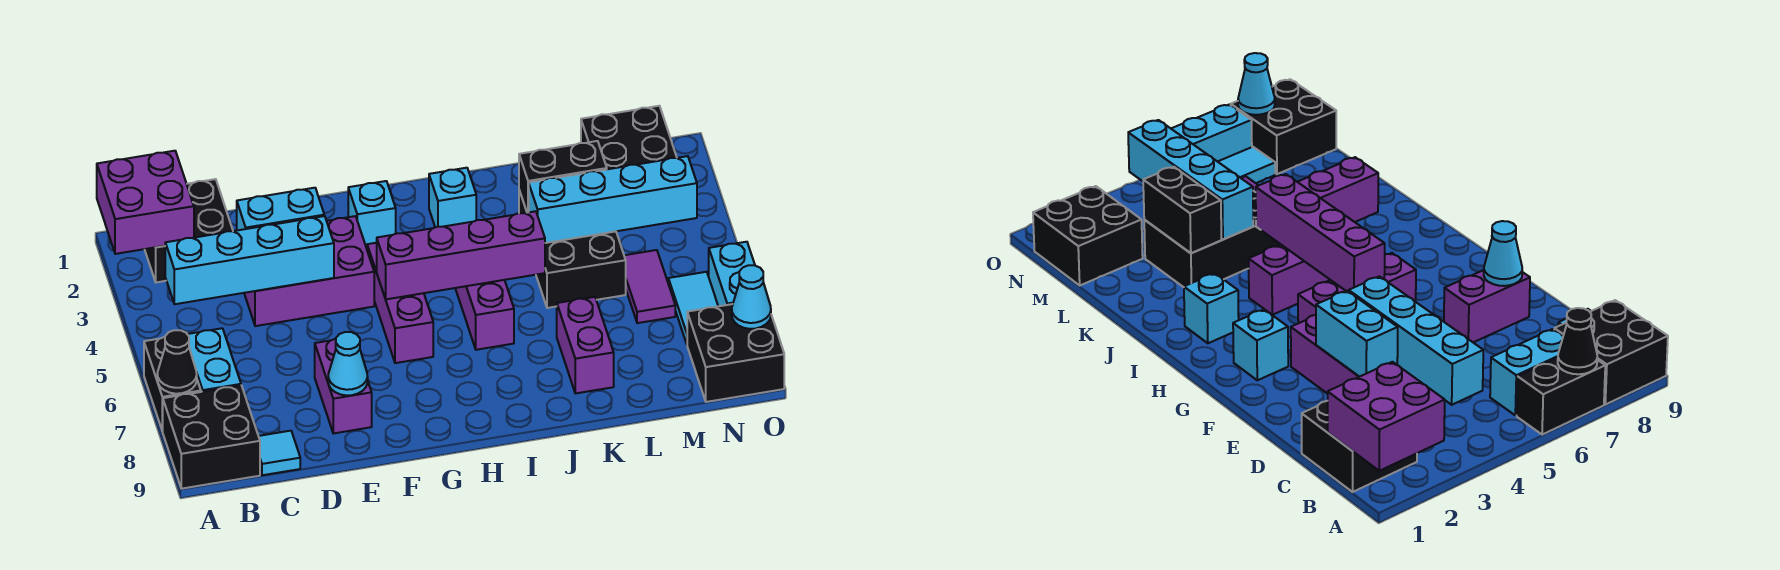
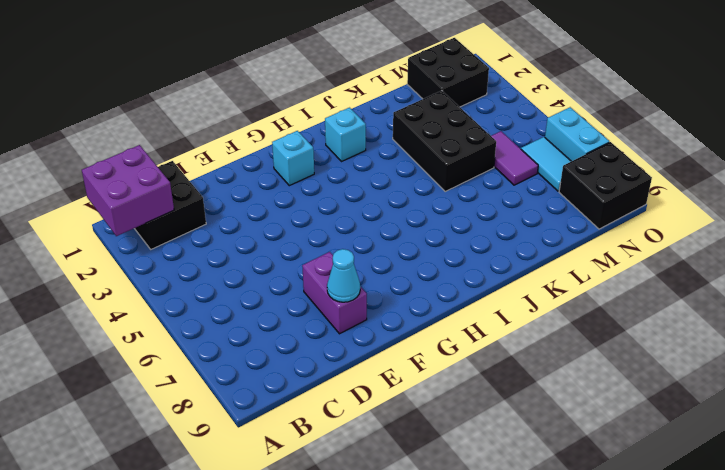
none -> black 1x2 brick [144,337,201,431]
none -> black 2x2 brick [162,385,260,489]
none -> cyan 1x2 brick [187,328,241,392]

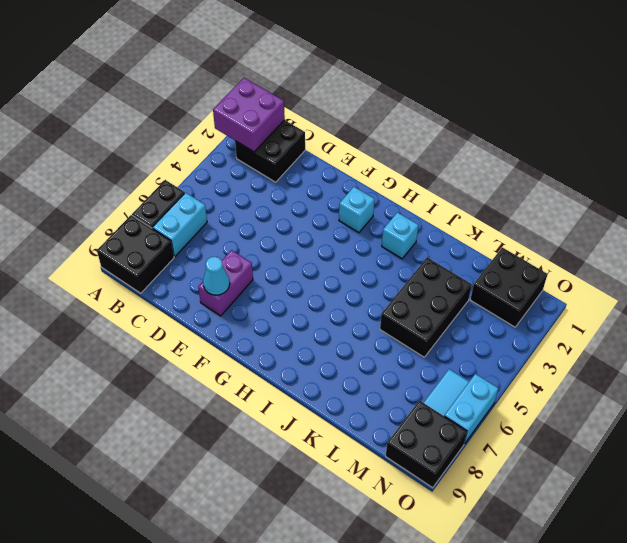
none -> cyan 1x1 tile [259,431,300,475]
none -> purple 2x3 brick [244,216,374,326]
none -> purple 1x3 brick [367,243,433,363]

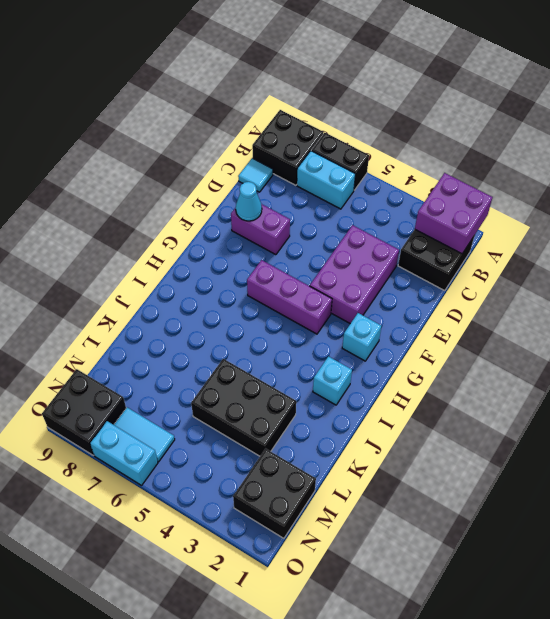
none -> purple 1x3 brick [455,280,514,350]
none -> purple 1x2 brick [557,297,614,393]
none -> purple 1x2 tile [624,250,675,323]

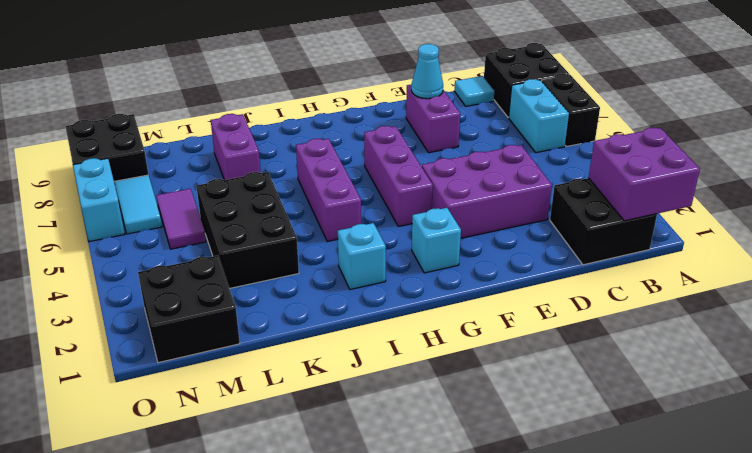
none -> black 1x1 cone [157,330,197,394]
none -> cyan 1x4 brick [165,216,334,304]
none -> cyan 1x2 brick [237,188,324,230]

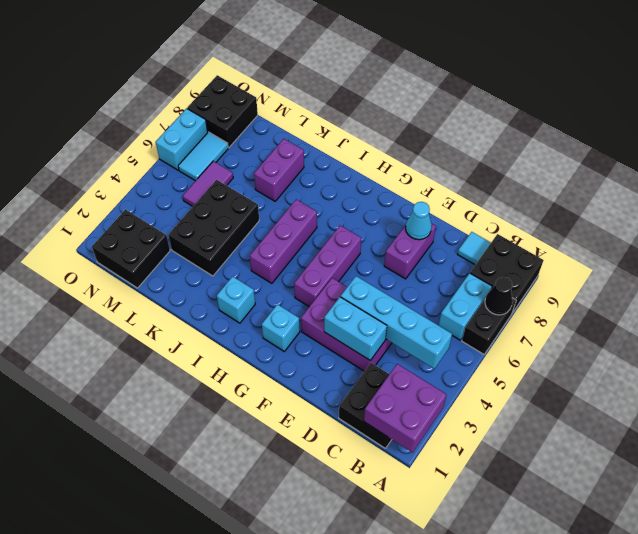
none -> purple 1x4 brick [377,211,545,299]
none -> black 1x2 brick [519,141,607,213]
none -> cyan 1x4 brick [529,156,697,243]

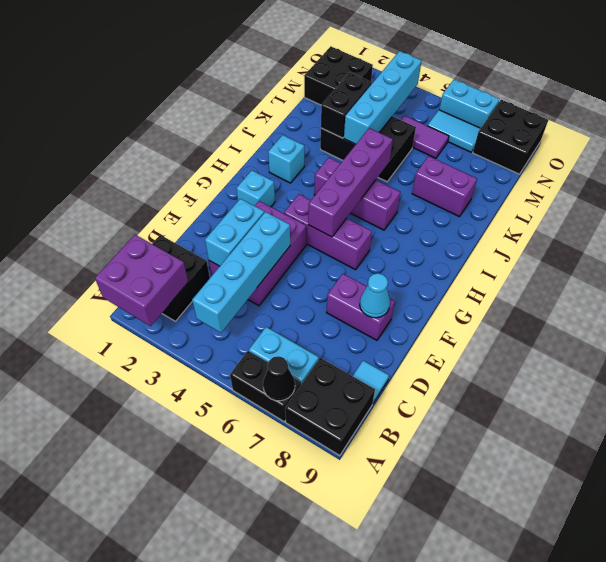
none -> cyan 1x1 cone [732,265,771,329]

